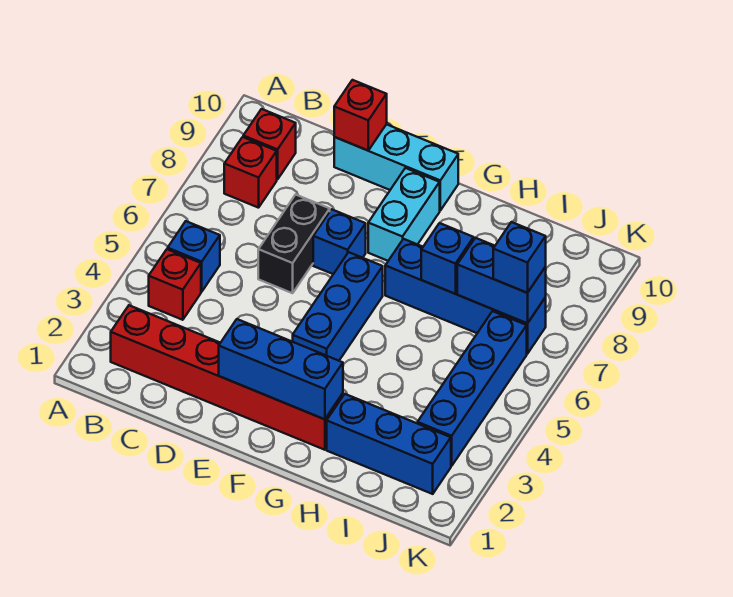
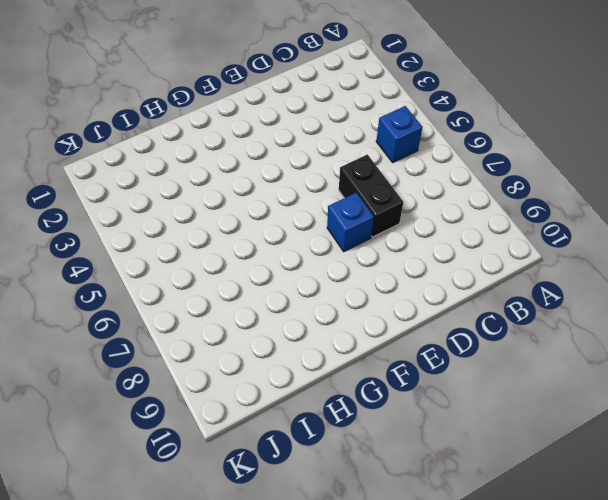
none -> red 1x6 brick [111,305,343,450]
none -> red 1x1 brick [149,249,201,320]
none -> red 1x1 brick [224,137,277,208]

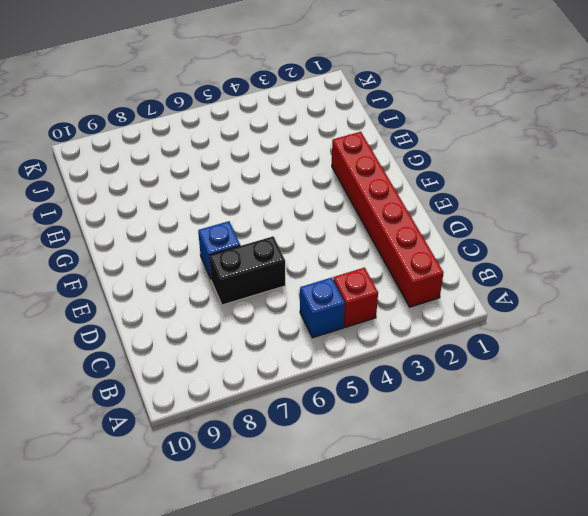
none -> red 1x1 brick [224,137,277,208]
none -> red 1x1 brick [243,109,296,180]
none -> cyan 1x3 brick [334,124,458,210]

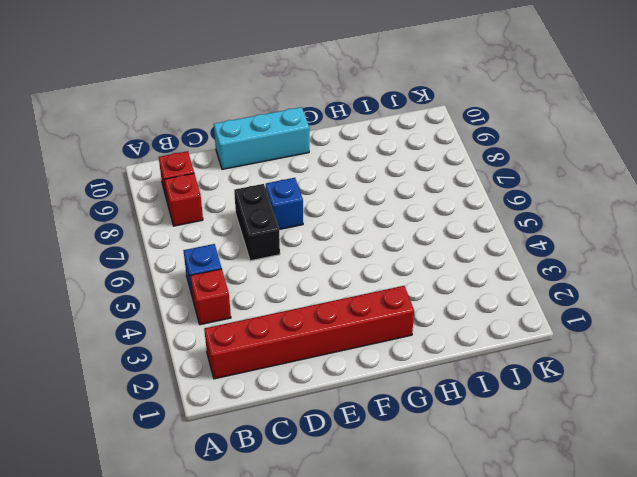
none -> blue 1x3 brick [293,252,383,361]
none -> cyan 1x2 brick [368,168,440,261]
none -> blue 1x4 brick [385,239,546,354]

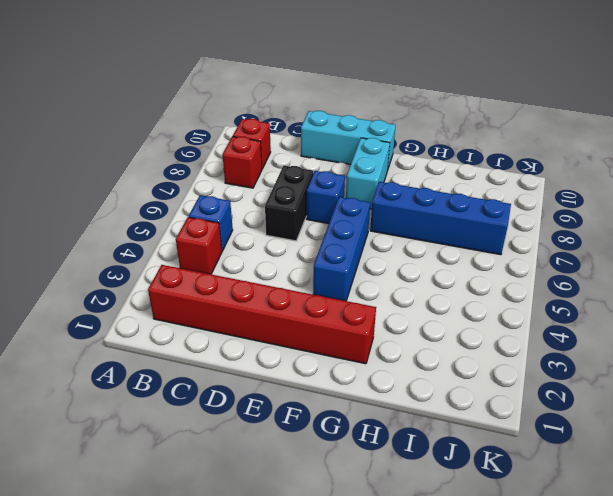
none -> blue 1x3 brick [327,394,451,494]
none -> blue 1x4 brick [417,311,527,466]
none -> red 1x1 brick [334,80,387,150]

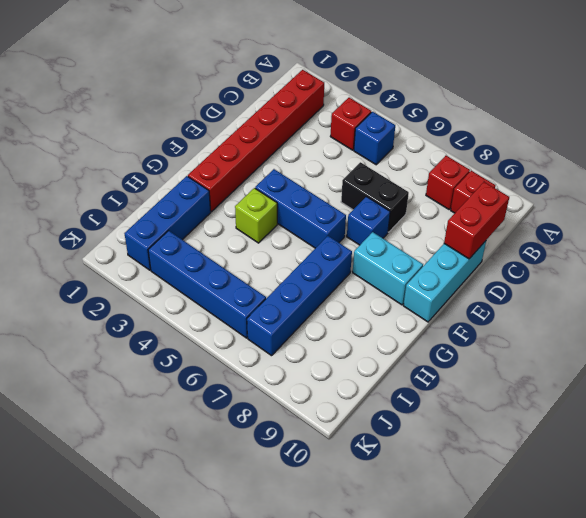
red 1x2 brick [444,182,509,259] -> red 1x1 brick [334,80,387,150]
lime 1x1 brick [235,188,277,243] -> none
none -> blue 1x3 brick [219,319,343,419]
none -> blue 1x1 brick [421,223,474,294]
none -> blue 1x2 brick [457,238,546,323]

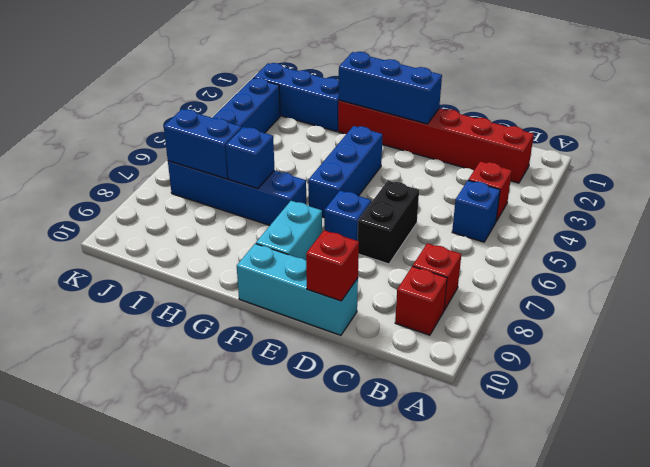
none -> blue 1x1 brick [493,222,546,293]

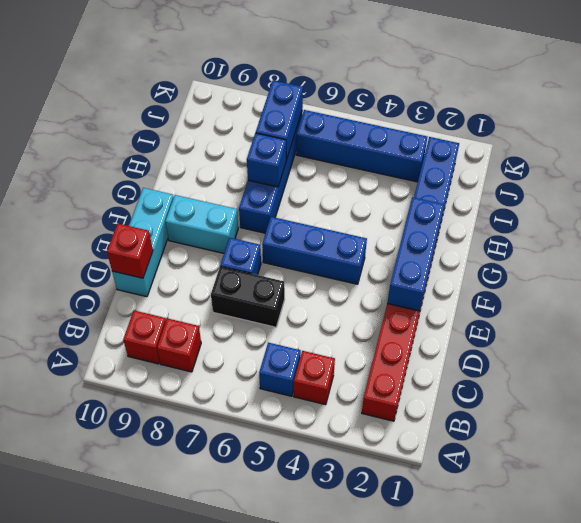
none -> blue 1x1 brick [493,222,546,293]

